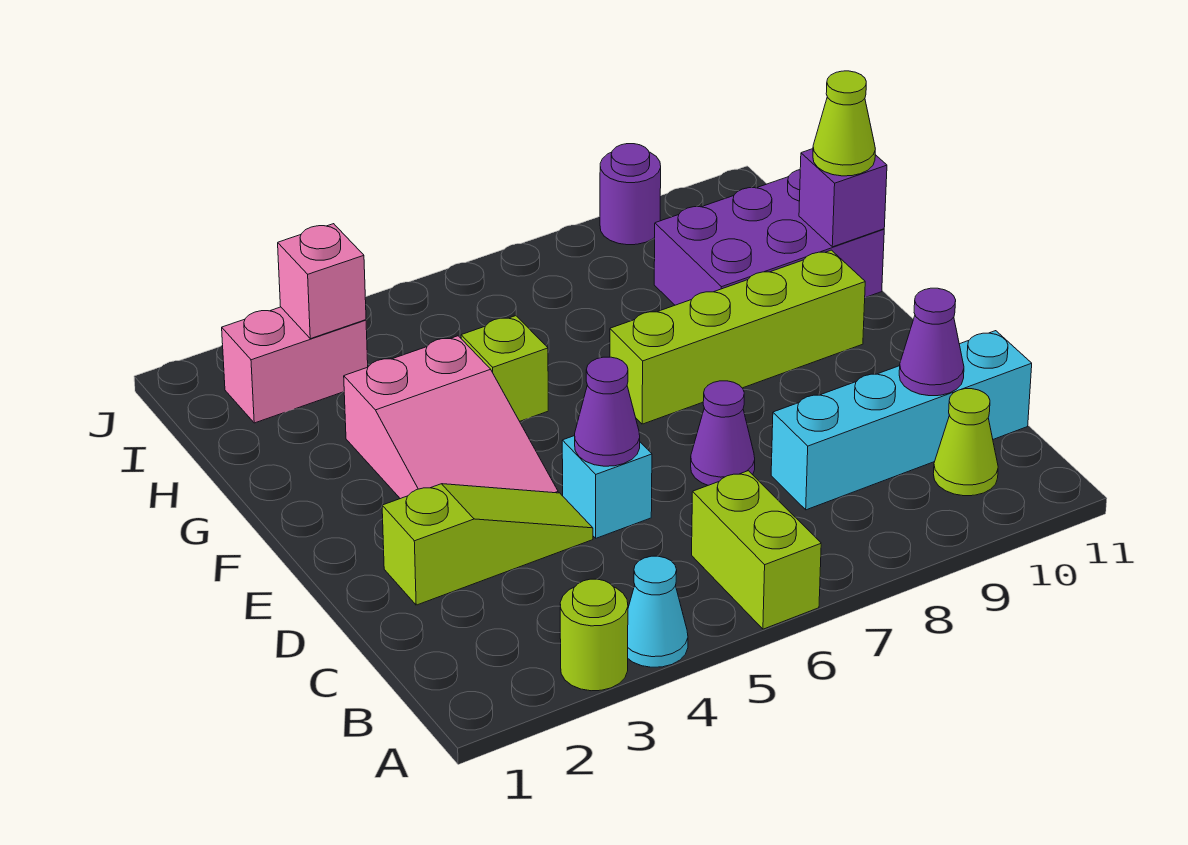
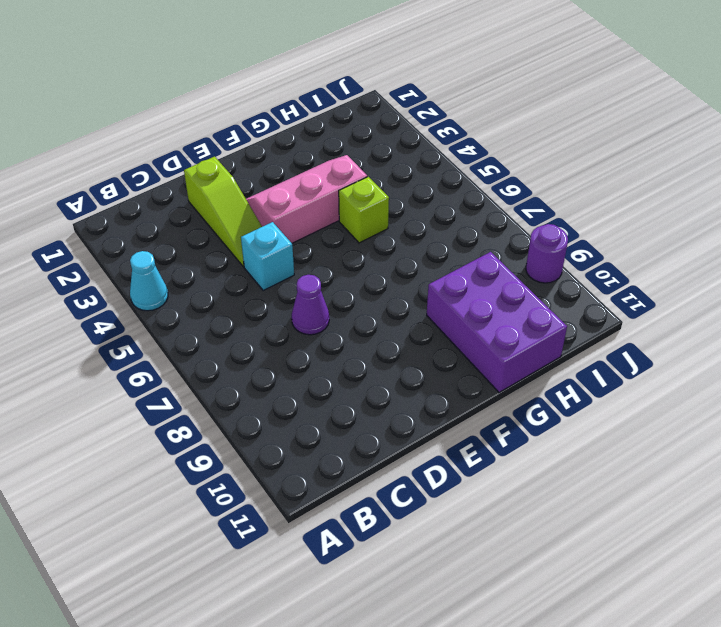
pink 2x3 slope [246,155,367,243] -> pink 2x3 slope turned to [344,336,558,499]
none -> lime 1x1 round brick [560,579,628,691]
none -> lime 1x2 brick [692,471,821,629]
none -> lime 1x1 cone [933,389,998,496]

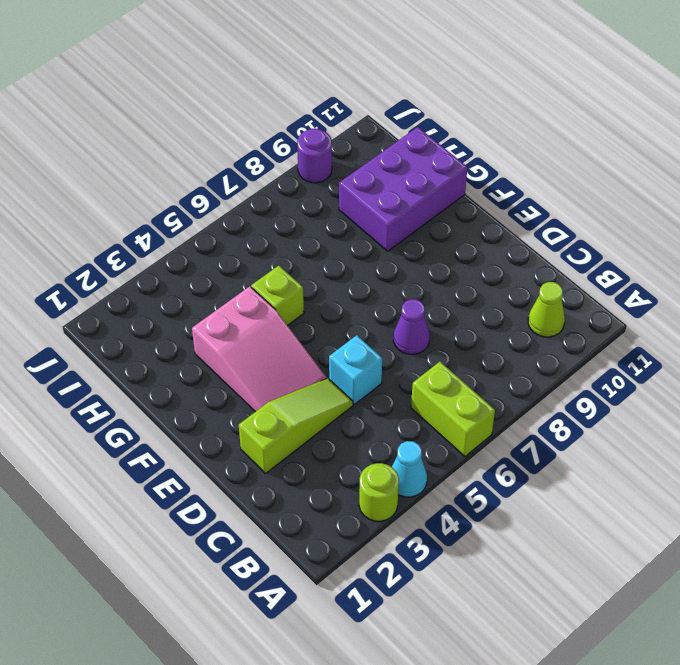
none -> cyan 1x4 brick [771,331,1032,510]
none -> lime 1x4 brick [610,250,865,424]
none -> pink 1x2 brick [222,307,368,423]

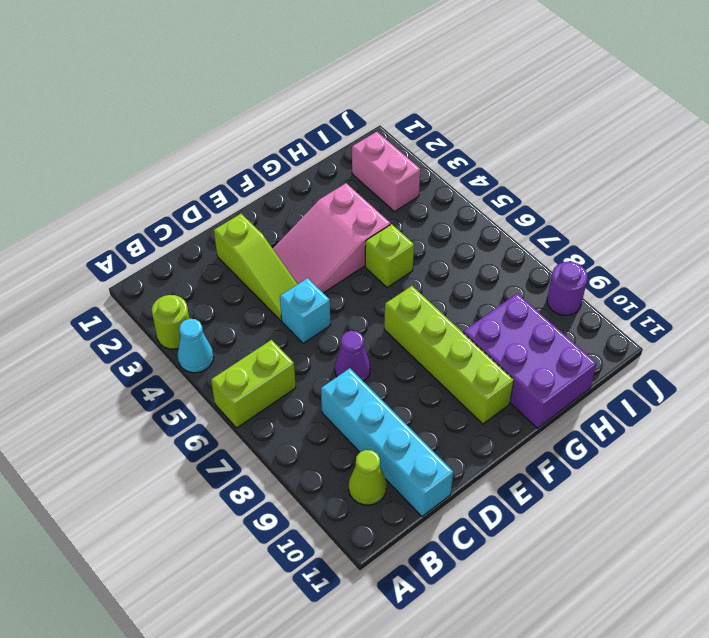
none -> purple 1x1 cone [899,288,964,396]
none -> purple 1x1 cone [575,357,640,466]
none -> purple 1x1 brick [799,149,887,247]

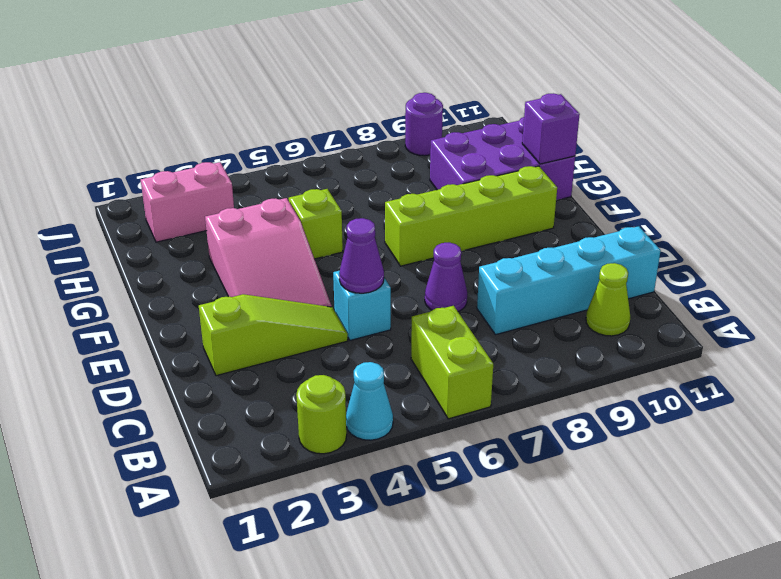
none -> purple 1x1 cone [899,288,964,396]
none -> pink 1x1 brick [278,224,366,339]
none -> lime 1x1 cone [813,71,875,176]

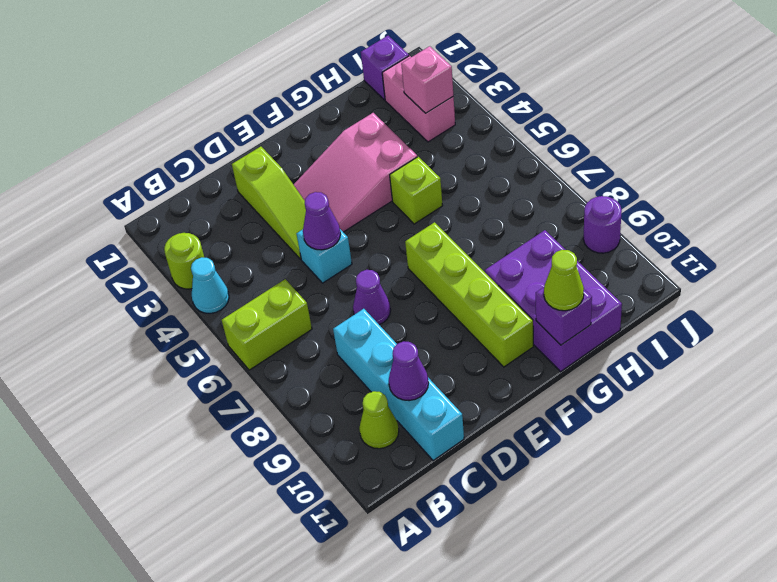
purple 1x1 brick [361,36,409,100] -> none

